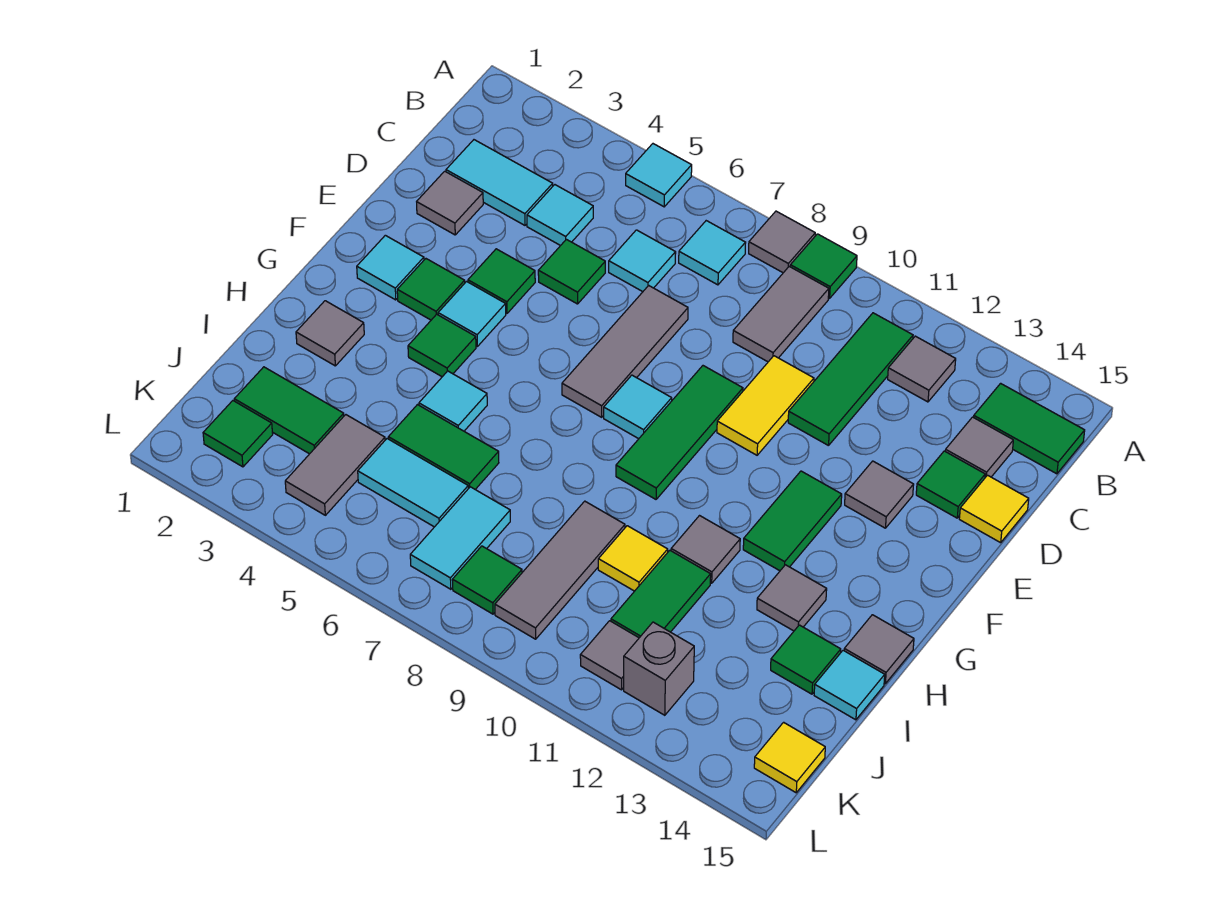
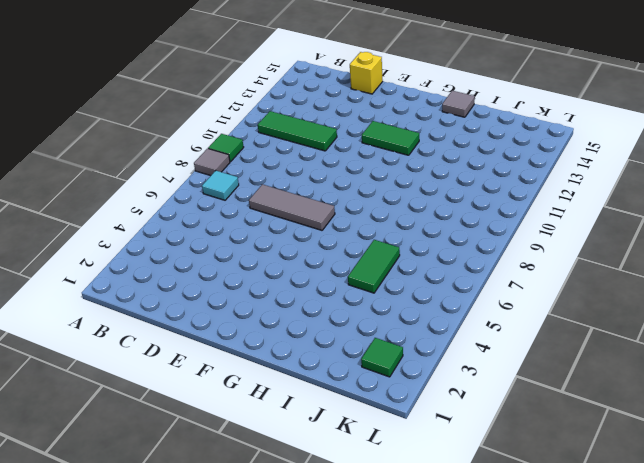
yellow 1x1 brick [350,52,383,94] -> yellow 1x1 tile [959,475,1029,543]
none -> cyan 1x1 tile [626,144,692,207]
none -> grey 1x2 tile [733,267,829,362]
none -> grey 1x1 tile [888,336,956,402]
none -> green 1x2 tile [974,383,1085,474]

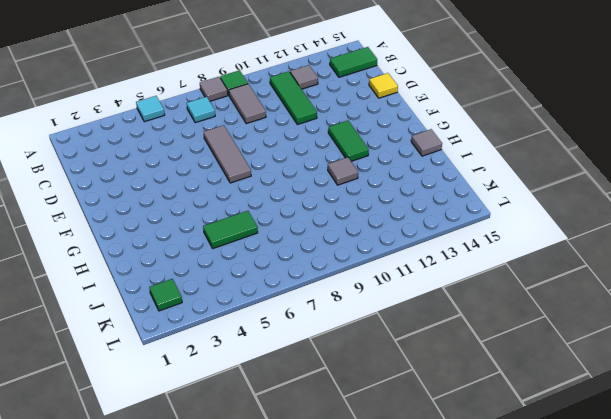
none -> cyan 1x2 tile [446,140,553,225]
none -> cyan 1x1 tile [527,185,593,246]
none -> cyan 1x1 tile [609,230,676,292]
none -> grey 1x1 tile [945,417,1013,477]

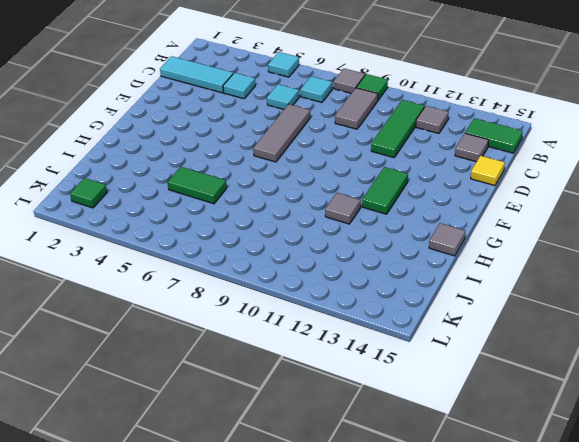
cyan 1x3 tile [160,56,233,93] -> cyan 1x2 tile [446,140,553,225]
none -> grey 1x1 tile [417,171,483,235]
none -> green 1x1 tile [538,239,605,304]
none -> yellow 1x2 tile [717,356,814,455]
none -> green 1x1 tile [916,451,985,518]

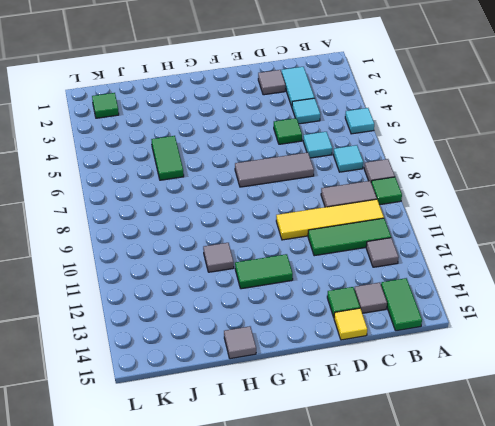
yellow 1x4 tile [276,199,384,240] -> yellow 1x2 tile [717,356,814,455]
none -> green 1x1 tile [468,249,535,313]
none -> green 1x3 tile [616,366,743,499]
none -> grey 1x1 tile [845,461,914,528]
none -> cyan 1x1 tile [357,235,424,300]

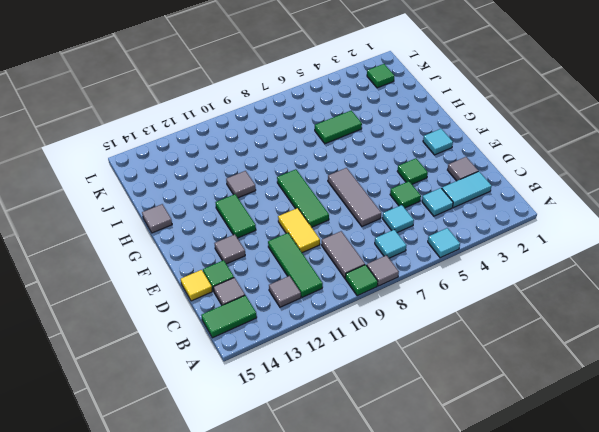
none -> green 1x1 tile [397,259,465,320]
none -> cyan 1x1 tile [438,282,506,346]
none -> cyan 1x1 tile [604,375,672,439]
none -> green 1x1 tile [408,314,476,377]

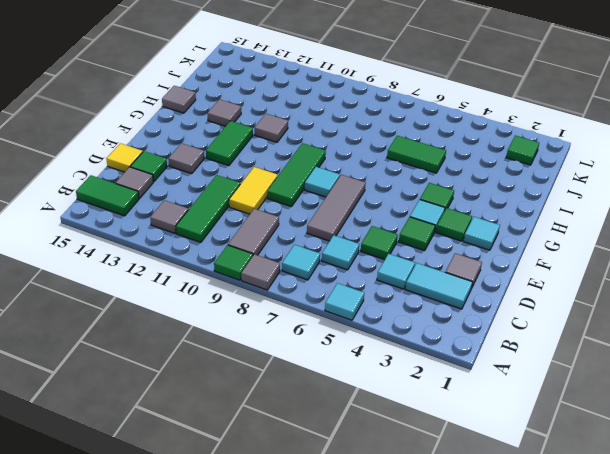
none -> grey 1x1 tile [296,301,364,366]
none -> cyan 1x1 tile [419,371,487,431]
none -> grey 1x3 tile [495,501,625,639]
none -> yellow 1x1 tile [598,526,668,591]

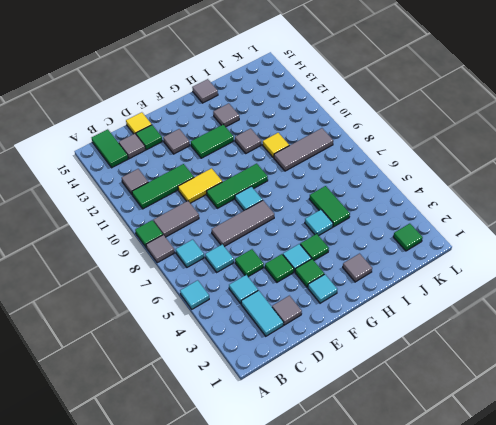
none -> green 1x2 tile [611,550,711,638]
none -> green 1x1 tile [771,625,841,694]
none -> cyan 1x1 tile [814,650,885,720]
none -> green 1x2 tile [234,367,344,454]

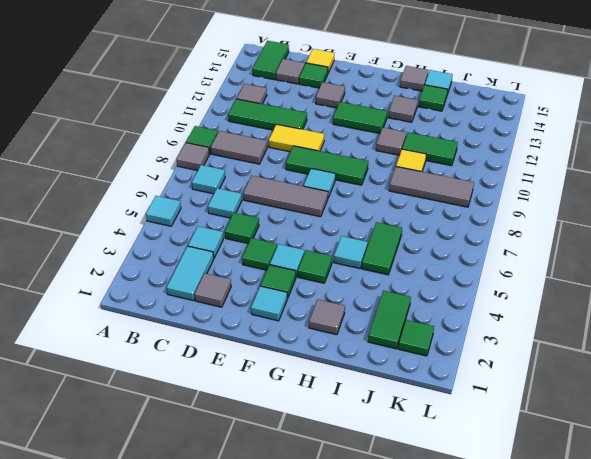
none -> grey 1x2 tile [285,415,385,515]
none -> cyan 1x2 tile [358,439,468,527]
none -> cyan 1x2 tile [410,487,510,589]
none -> green 1x1 tile [452,546,522,614]

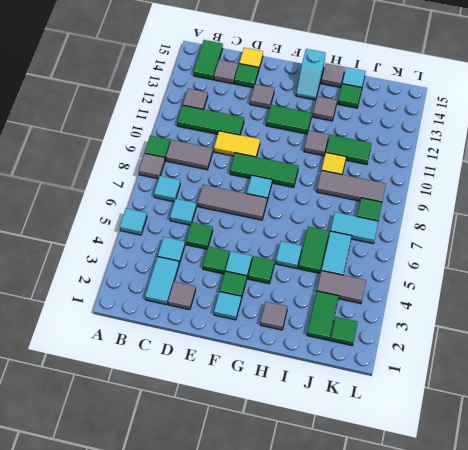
cyan 1x2 slope [296,49,326,100] -> none
none -> grey 1x1 tile [580,621,639,690]
none -> grey 1x1 brick [624,622,694,715]
none -> yellow 1x1 tile [754,722,825,793]

